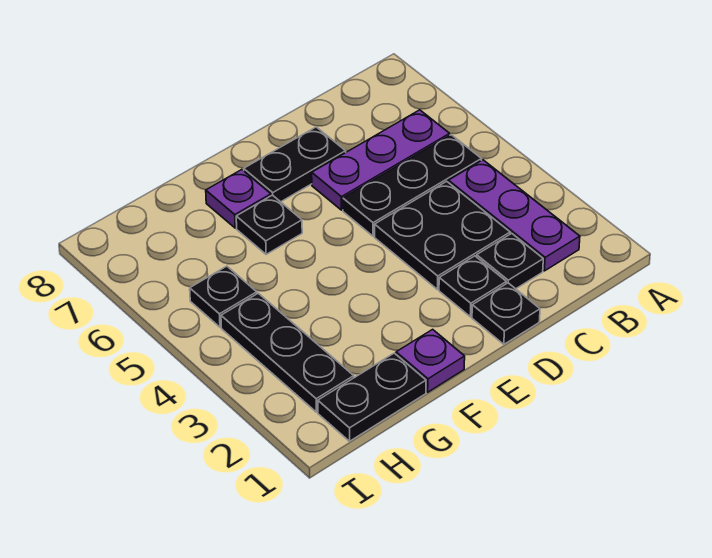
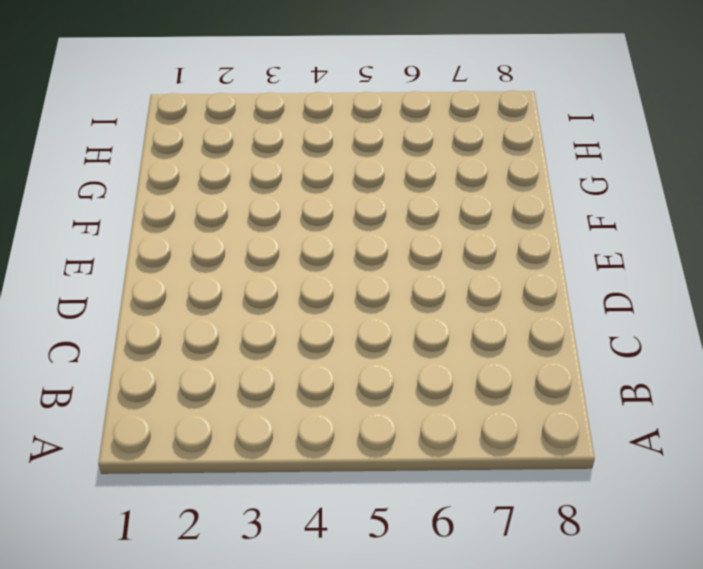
none -> purple 1x3 plate [448,160,580,271]
none -> black 1x3 plate [343,135,481,236]
none -> purple 1x3 plate [312,110,450,210]

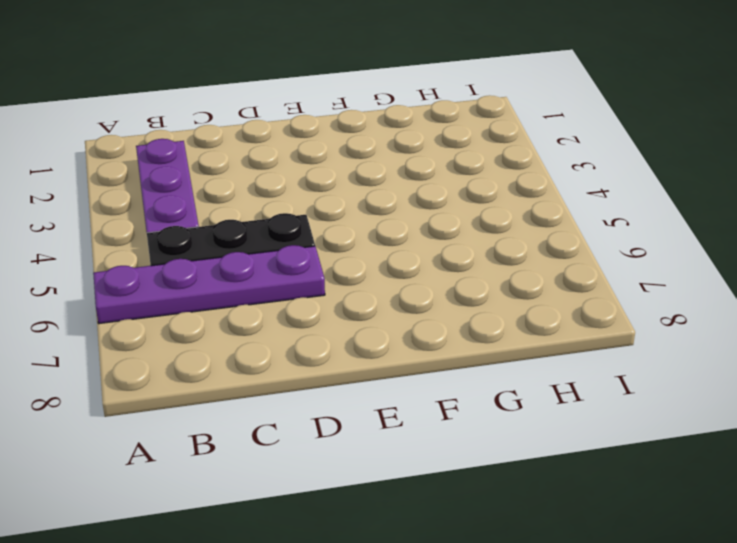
purple 1x4 plate [93,245,325,324] -> purple 1x3 plate [312,110,450,210]
none -> black 1x1 plate [477,233,543,289]
none -> black 2x2 plate [375,181,510,289]
none -> black 1x1 plate [472,283,540,344]

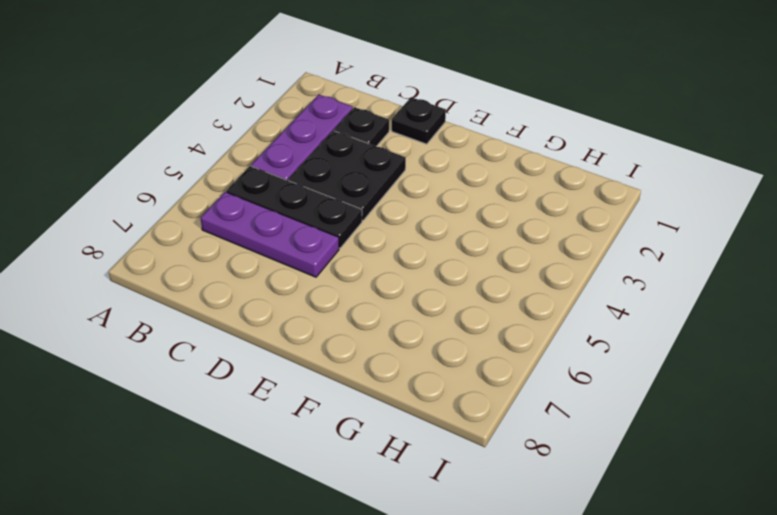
none -> black 1x1 plate [439,256,506,317]
none -> black 1x2 plate [244,127,346,202]
none -> purple 1x1 plate [396,329,465,392]

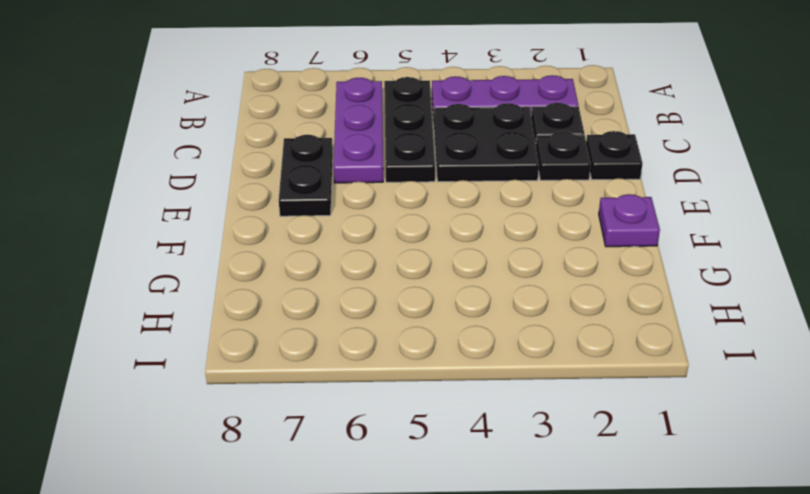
none -> black 1x1 plate [236,195,302,254]
none -> purple 1x1 plate [206,170,271,228]
none -> black 1x2 plate [318,353,426,441]

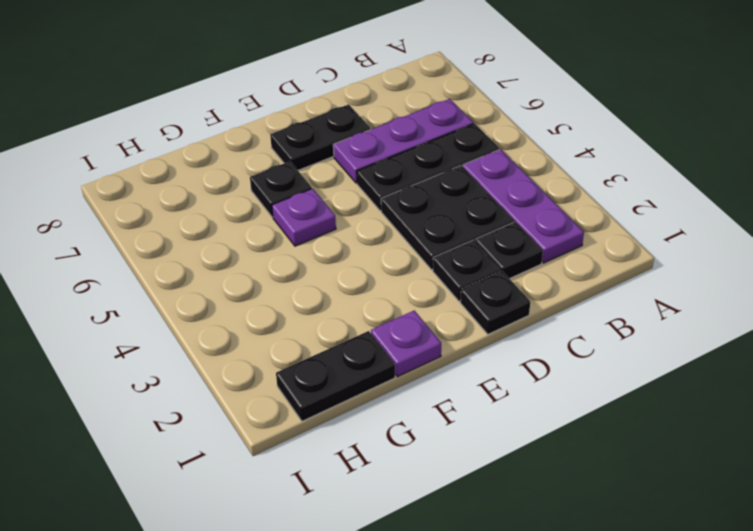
purple 1x1 plate [272,189,336,246] -> purple 1x1 plate moved to [206,170,271,228]
none -> black 1x3 plate [221,293,354,412]
none -> black 1x1 plate [190,266,257,327]

